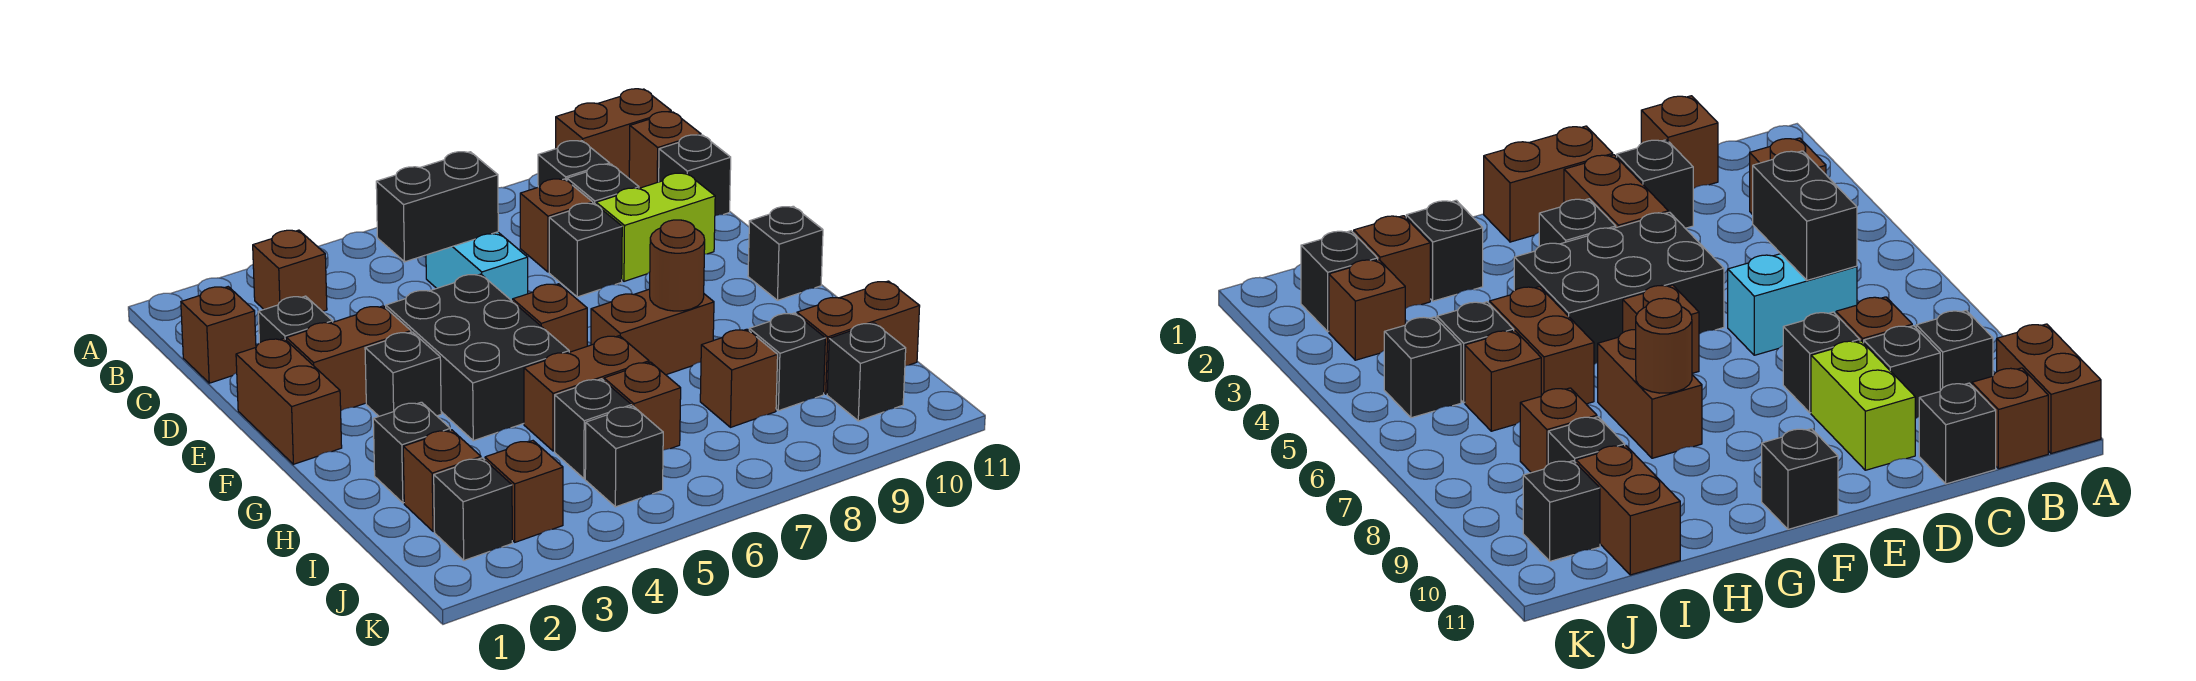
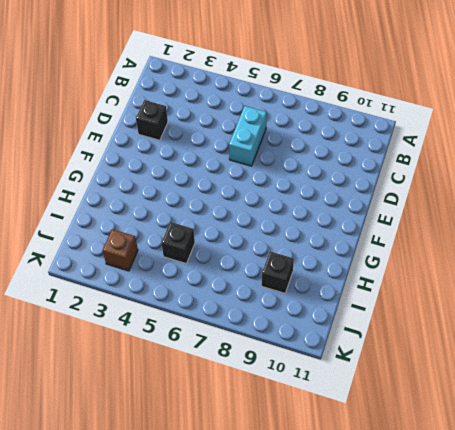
none -> brown 1x2 brick [556,89,671,178]
none -> brown 1x1 brick [253,230,327,311]
none -> black 1x1 brick [538,141,610,187]
none -> brown 1x1 brick [629,112,701,188]

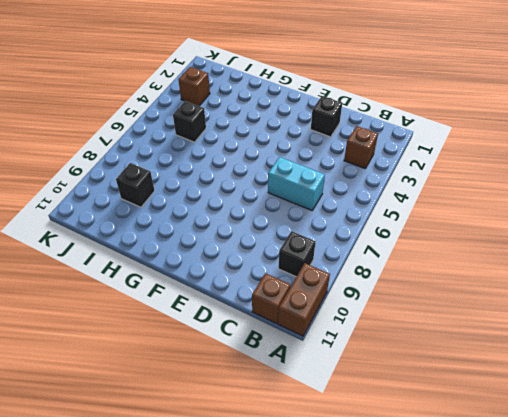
none -> brown 1x1 brick [181,287,256,383]
none -> brown 1x1 brick [520,179,593,272]
none -> black 1x1 brick [567,164,639,204]
none -> black 1x1 brick [659,135,731,216]

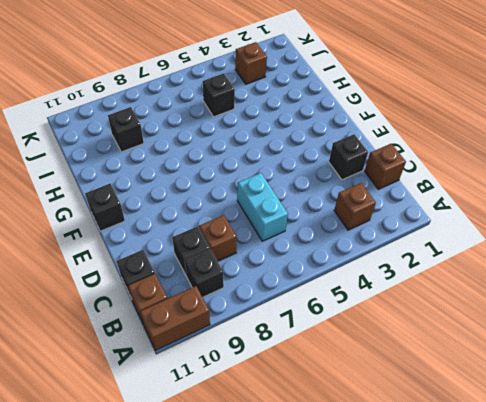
none -> black 1x1 brick [549,203,622,297]
none -> lime 1x2 brick [596,173,715,281]
none -> brown 1x2 brick [236,338,342,464]
none -> brown 1x2 brick [286,306,411,410]

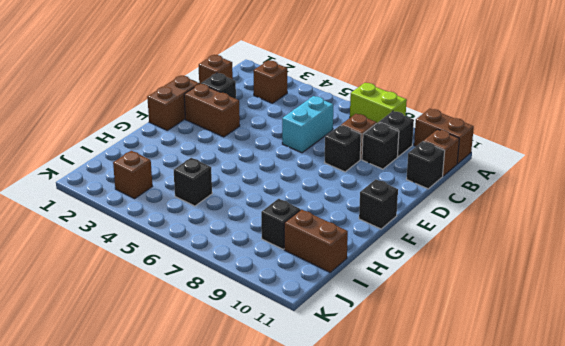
lime 1x2 brick [350,83,407,123] -> lime 1x2 brick moved to [596,173,715,281]
none -> black 2x3 brick [386,274,569,441]
none -> black 1x1 brick [365,332,441,416]
none -> brown 1x1 brick [513,284,587,352]
none -> brown 1x2 brick [591,289,714,375]

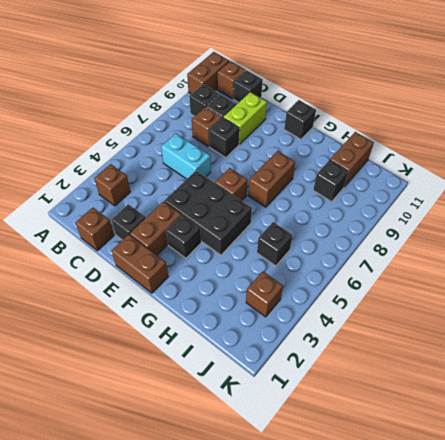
none -> black 1x1 brick [373,402,450,503]
none -> brown 1x2 brick [524,336,649,451]
none -> brown 1x1 brick [403,430,481,532]
none -> brown 1x1 brick [604,362,681,450]

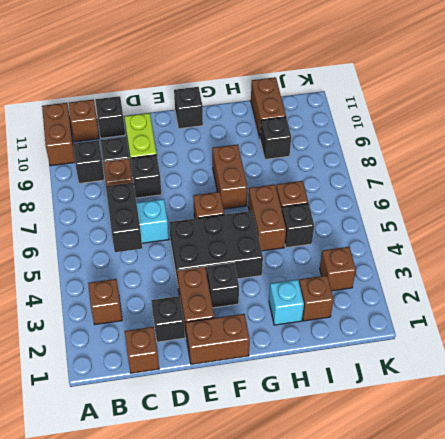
cyan 1x1 brick [269,280,304,325] -> black 1x1 brick [373,402,450,503]
none -> brown 1x1 brick [700,329,778,427]
none -> black 1x1 brick [434,458,512,560]
none -> black 1x1 brick [585,406,663,507]
none -> black 1x1 brick [827,323,906,421]

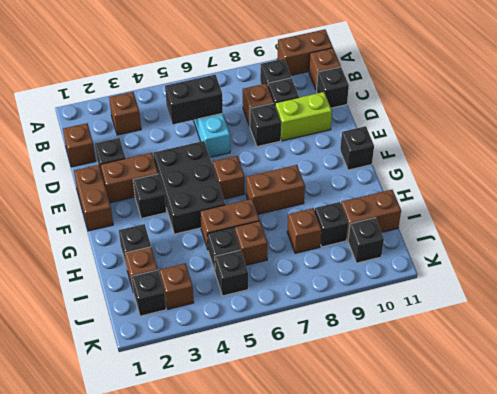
none -> brown 1x1 round brick [650,220,705,311]

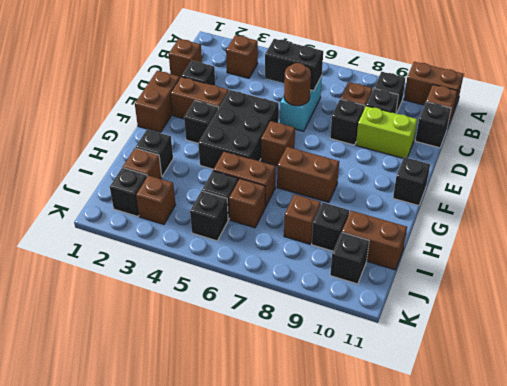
brown 1x1 round brick [284,63,311,106] -> brown 1x1 round brick moved to [650,220,705,311]

